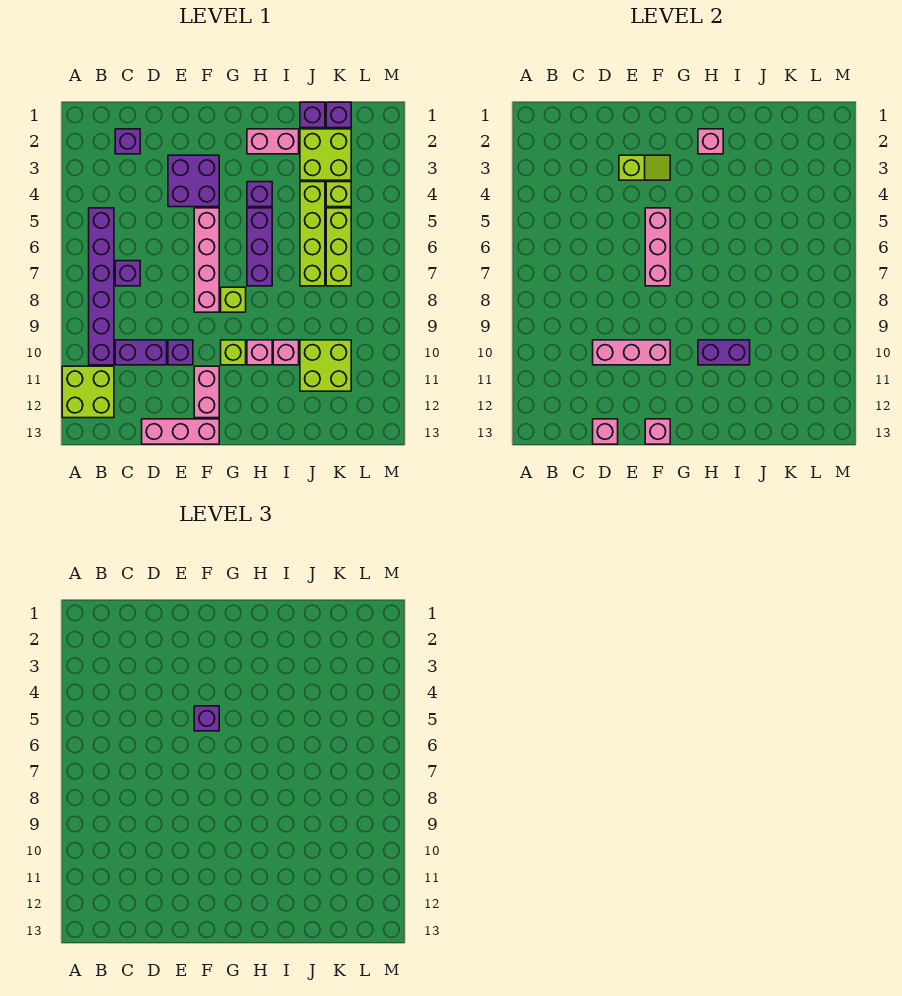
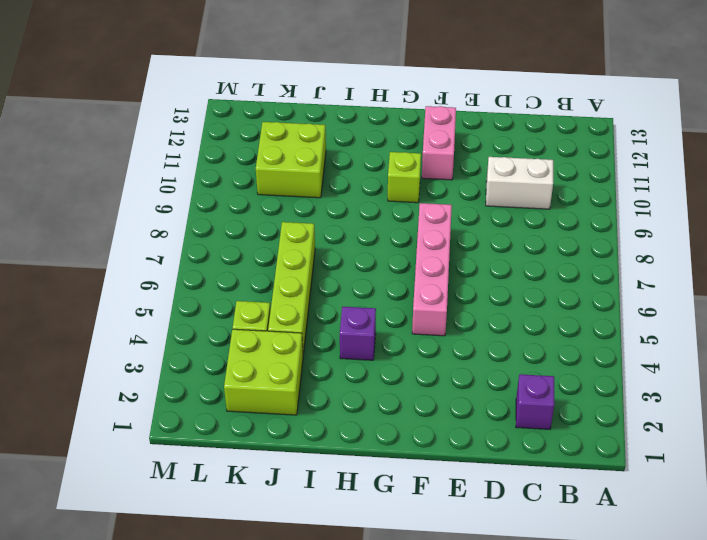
white 1x2 brick [486,157,553,209] -> purple 1x2 brick [115,340,167,365]
none -> lime 2x2 brick [62,366,114,418]
none -> purple 1x6 brick [89,208,114,365]
none -> purple 1x1 brick [115,261,140,286]
none -> pink 1x3 brick [142,419,219,444]

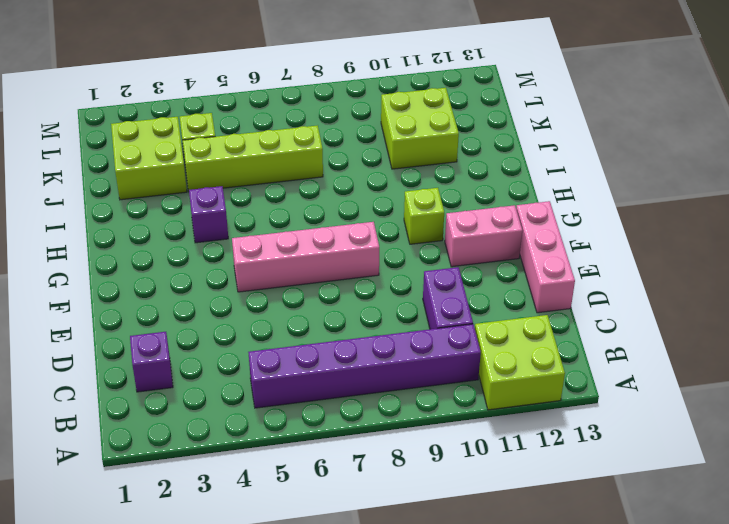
none -> purple 1x1 brick [115,261,140,286]
none -> purple 2x2 brick [168,155,219,207]
none -> purple 1x1 brick [168,340,193,365]
none -> lime 1x1 brick [221,287,246,312]

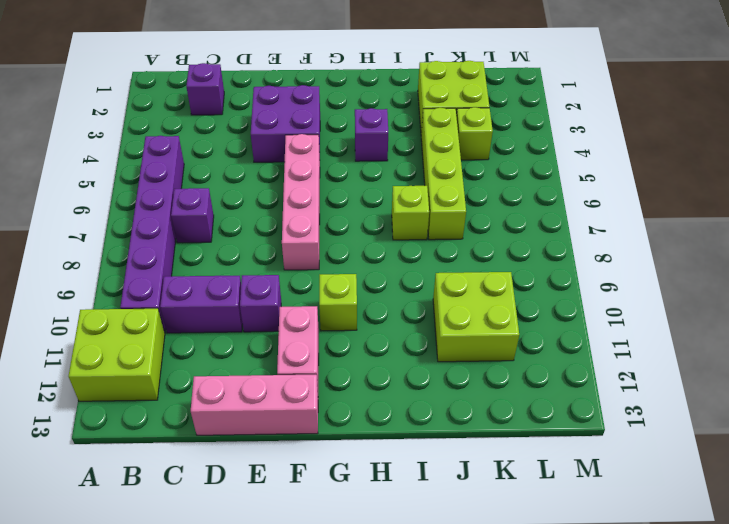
lime 1x1 brick [392,186,429,240] -> lime 1x1 brick moved to [221,287,246,312]
none -> pink 1x2 brick [247,129,299,154]
none -> purple 1x3 brick [247,208,272,286]
none -> pink 1x1 brick [247,340,272,365]
none -> pink 1x1 brick [273,340,299,365]

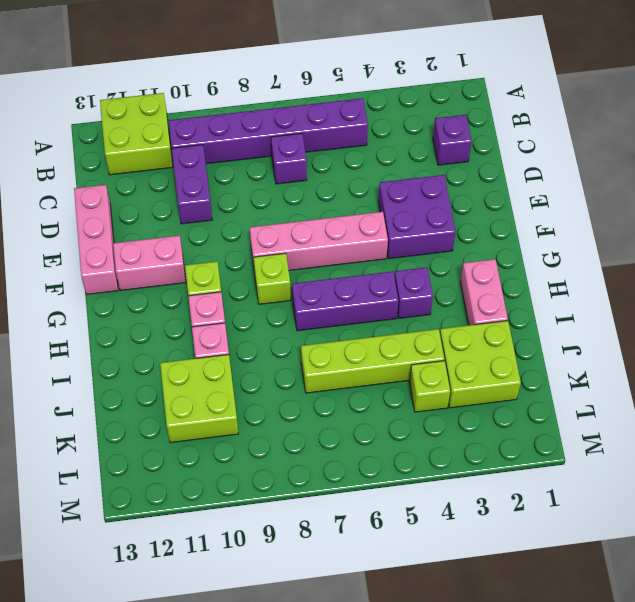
none -> purple 1x1 brick [168,340,193,365]
none -> purple 1x1 brick [300,102,325,128]
none -> purple 1x1 brick [326,102,351,128]
none -> lime 1x3 brick [326,208,351,286]

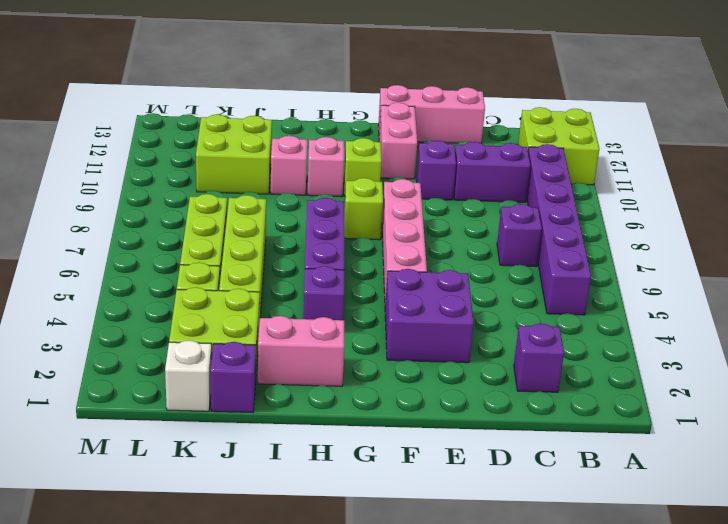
white 1x1 brick [165,340,212,411] -> purple 1x1 brick [326,102,351,128]
none -> pink 1x3 brick [593,340,670,365]
none -> pink 1x1 brick [593,419,618,444]
none -> lime 1x2 slope [619,155,670,180]
none -> pink 1x3 brick [645,208,670,286]

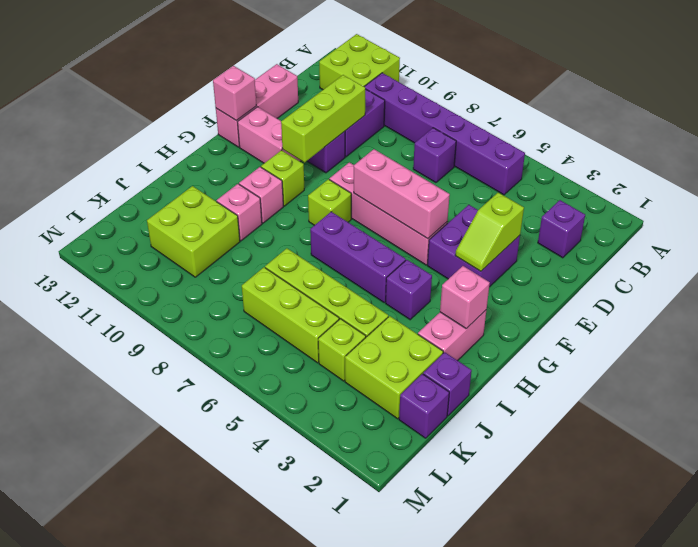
lime 1x3 brick [281,75,365,162] -> pink 1x3 brick [593,340,670,365]
none -> pink 1x1 brick [593,419,618,444]
none -> purple 1x2 brick [698,340,750,365]
none -> purple 1x1 brick [194,706,219,731]

